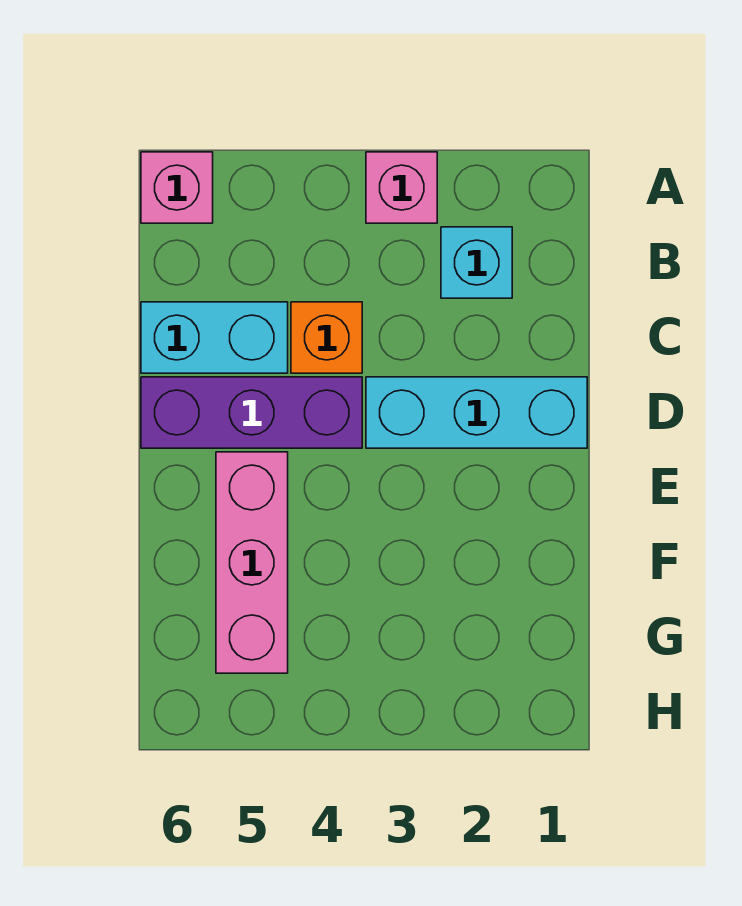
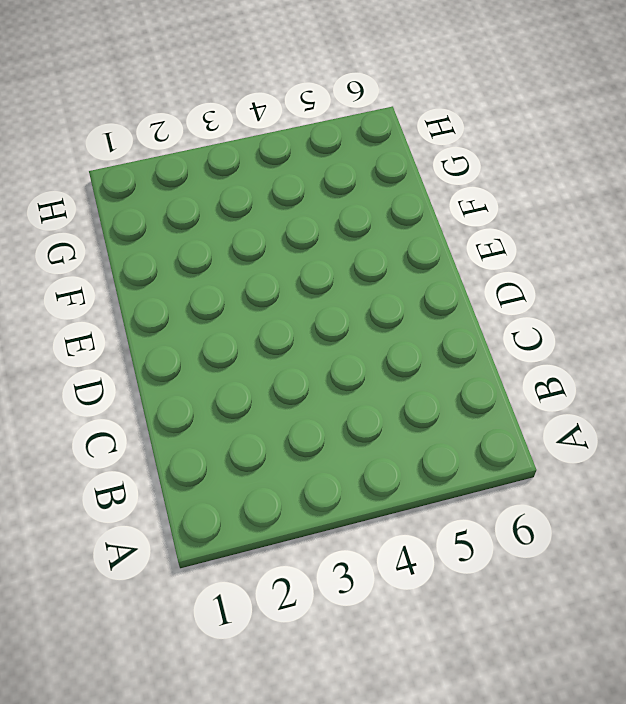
none -> pink 1x1 brick [366,152,437,223]
none -> pink 1x1 brick [141,152,213,223]

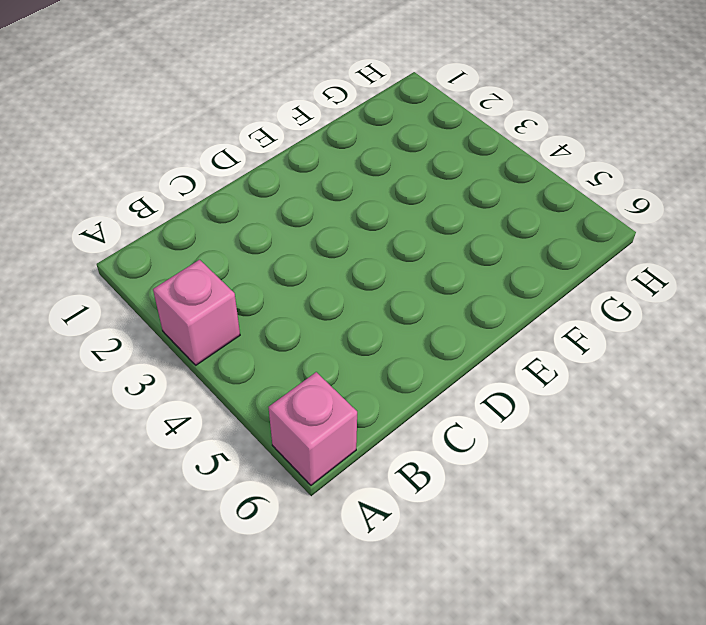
none -> cyan 1x1 brick [441,227,512,298]
none -> orange 1x1 brick [291,302,362,373]

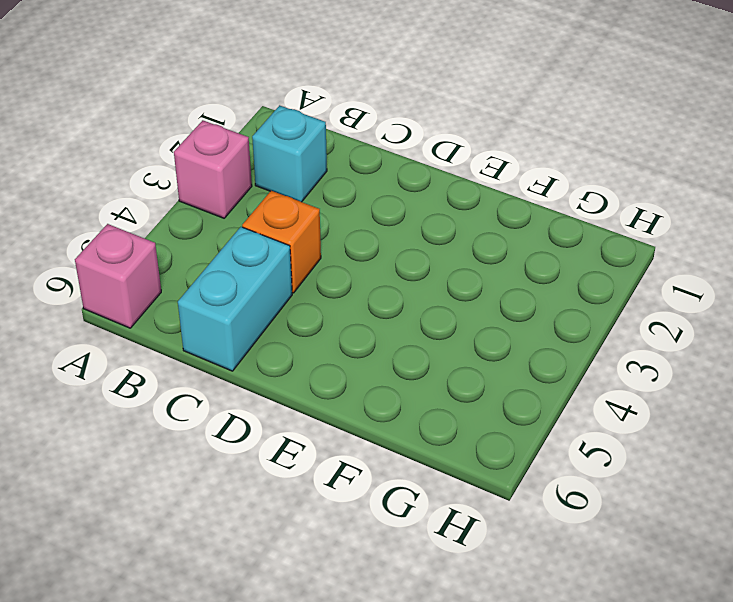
none -> cyan 1x3 brick [366,377,587,448]
none -> purple 1x3 brick [141,377,362,448]

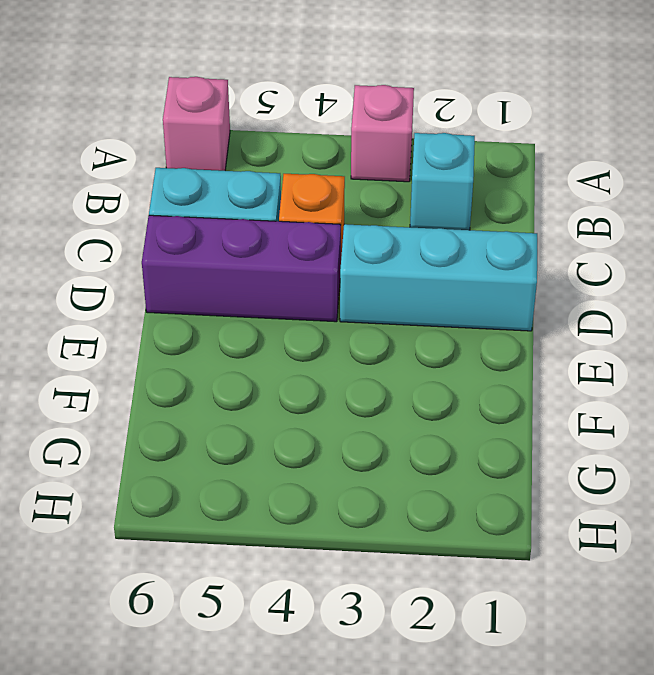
none -> pink 1x3 brick [216,452,288,673]

